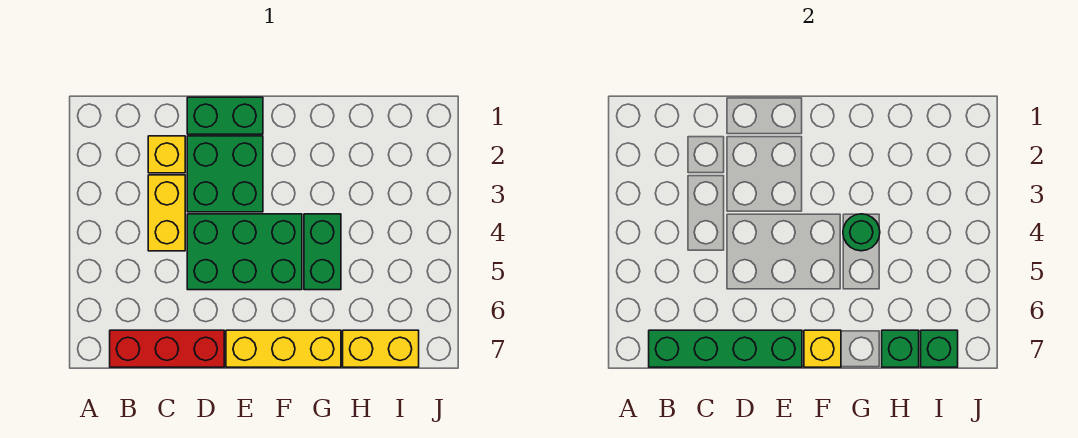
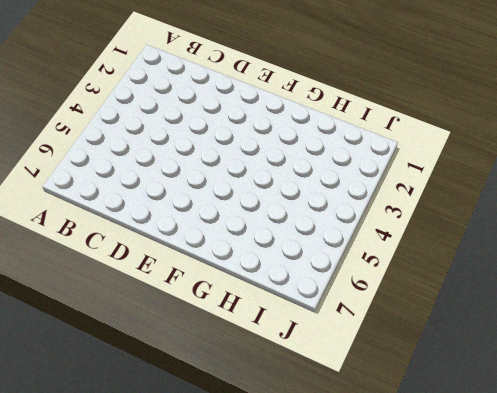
none -> red 1x3 brick [110,330,224,367]
none -> yellow 1x1 brick [148,136,185,173]
none -> yellow 1x2 brick [148,175,185,251]

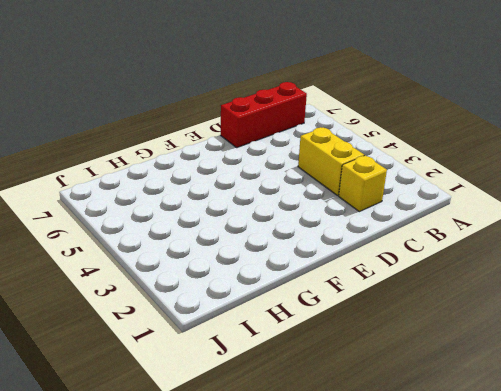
none -> green 1x2 brick [187,97,263,134]
none -> green 2x2 brick [187,136,263,212]
none -> green 2x3 brick [187,214,302,290]

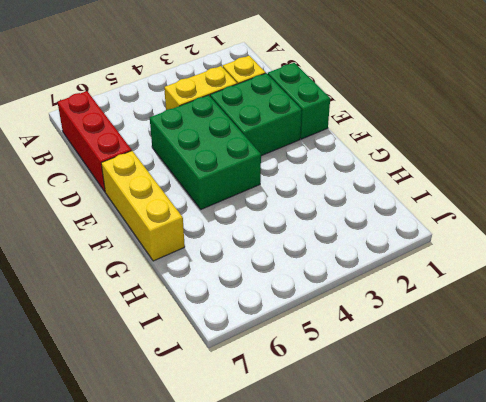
none -> green 1x2 brick [304,214,341,290]
none -> yellow 1x2 brick [343,330,419,367]
none -> green 1x4 brick [649,330,802,367]

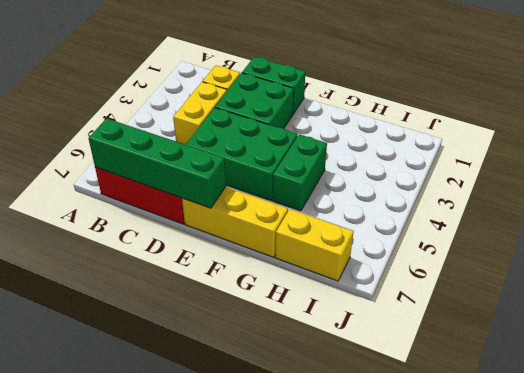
none -> yellow 1x1 brick [804,330,841,367]
none -> green 1x1 round brick [843,214,880,251]
none -> green 1x1 brick [882,330,919,367]

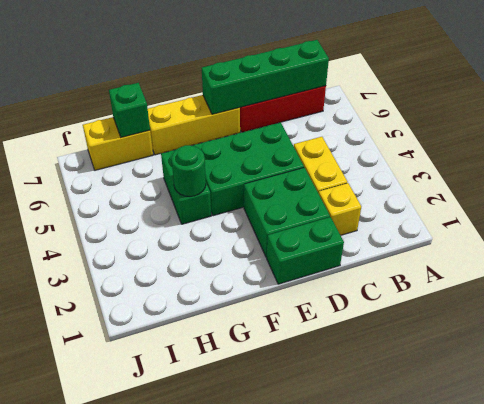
none -> yellow 1x1 brick [804,330,841,367]
none -> green 1x1 brick [921,330,958,367]

